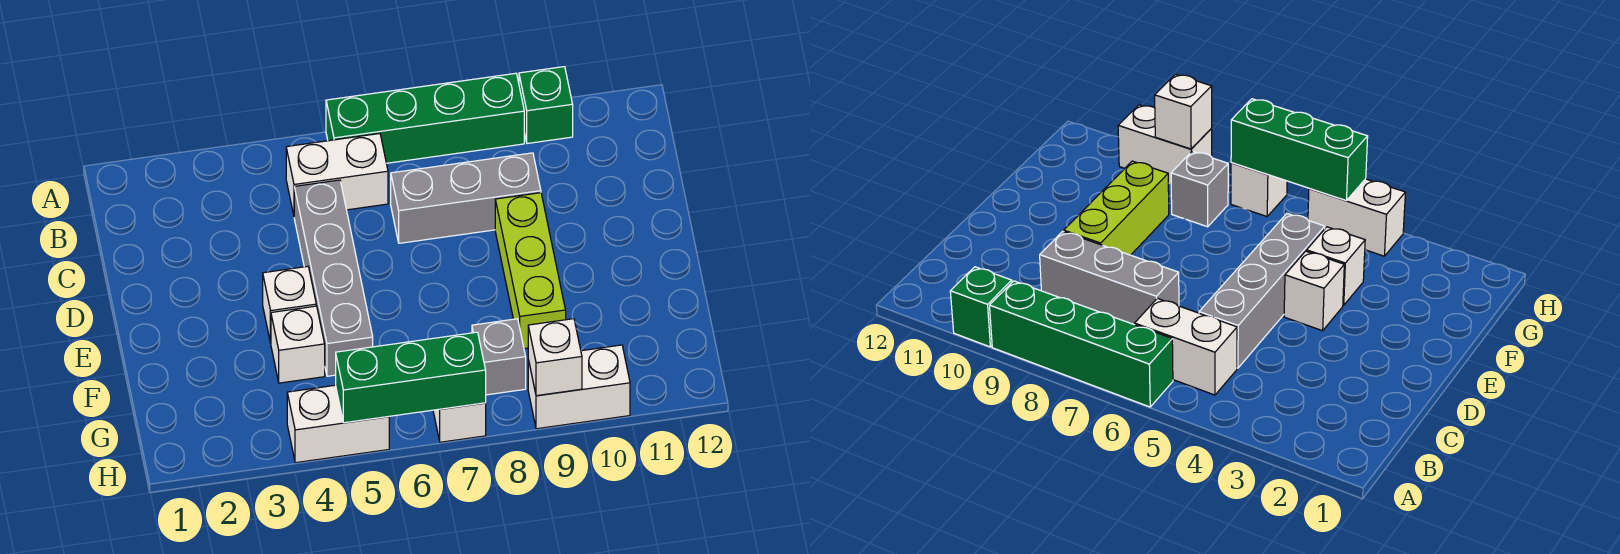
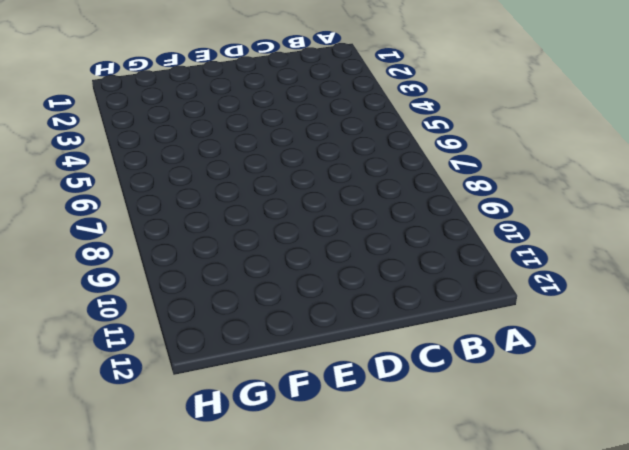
none -> green 1x4 brick [326,73,524,163]
none -> green 1x1 brick [519,67,573,143]
none -> white 1x2 brick [286,134,388,215]

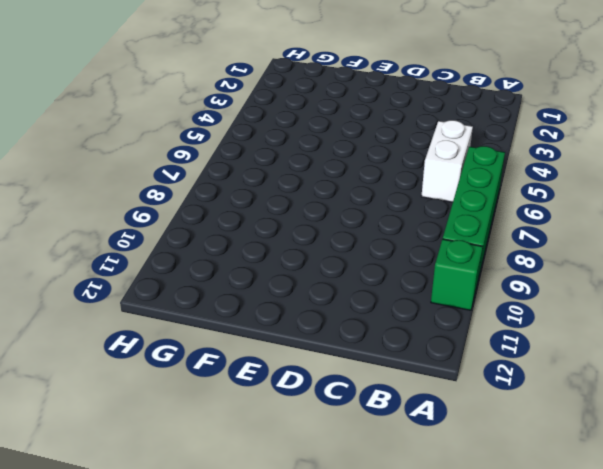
none -> grey 1x4 brick [294,180,373,376]
none -> grey 1x3 brick [391,153,541,243]
none -> lime 1x3 brick [495,193,566,349]

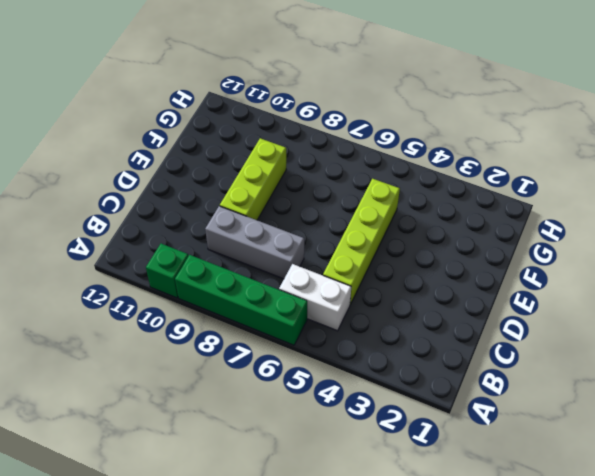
lime 1x4 brick [323,179,400,304] -> grey 1x4 brick [294,180,373,376]
none -> white 1x1 brick [263,266,316,343]
none -> white 1x1 brick [271,306,325,383]
none -> grey 1x1 brick [472,319,526,395]

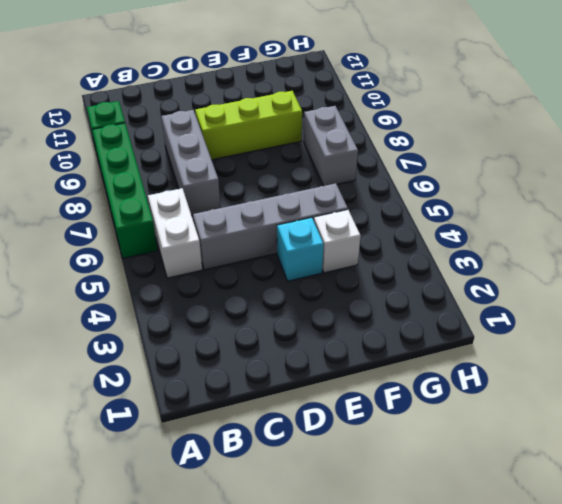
cyan 1x1 brick [277,218,324,281] -> white 1x1 brick [263,266,316,343]
grey 1x2 brick [304,106,358,186] -> grey 1x1 brick [472,319,526,395]
none -> white 1x2 brick [287,385,389,463]
none -> white 1x1 brick [433,403,486,442]
none -> white 1x2 brick [528,345,630,429]

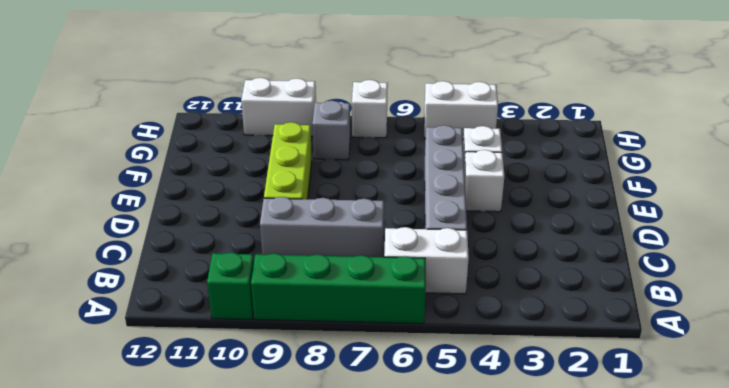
none -> green 1x3 brick [336,332,486,423]
none -> white 1x1 brick [528,319,582,396]

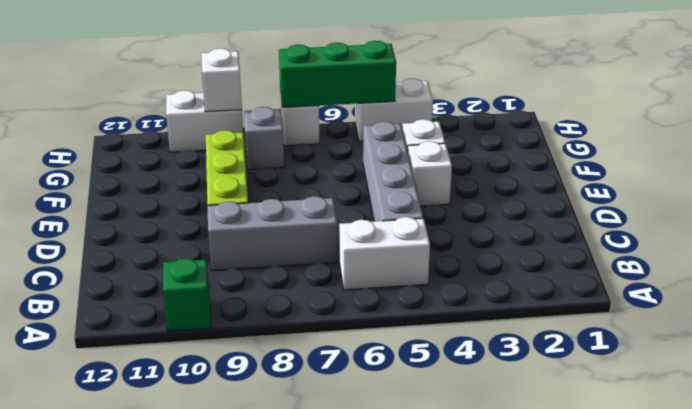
none -> green 1x4 brick [326,73,524,163]

